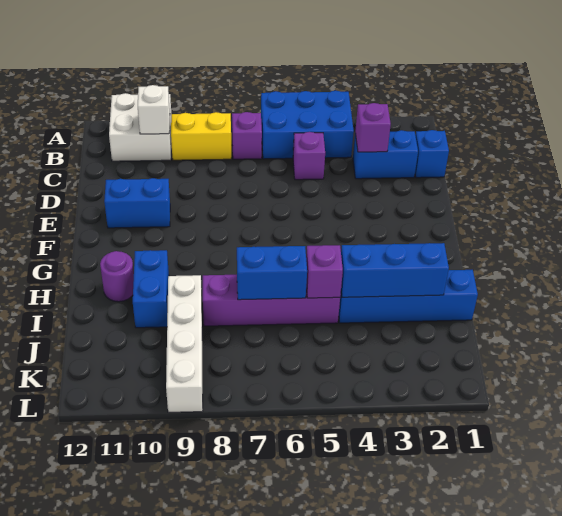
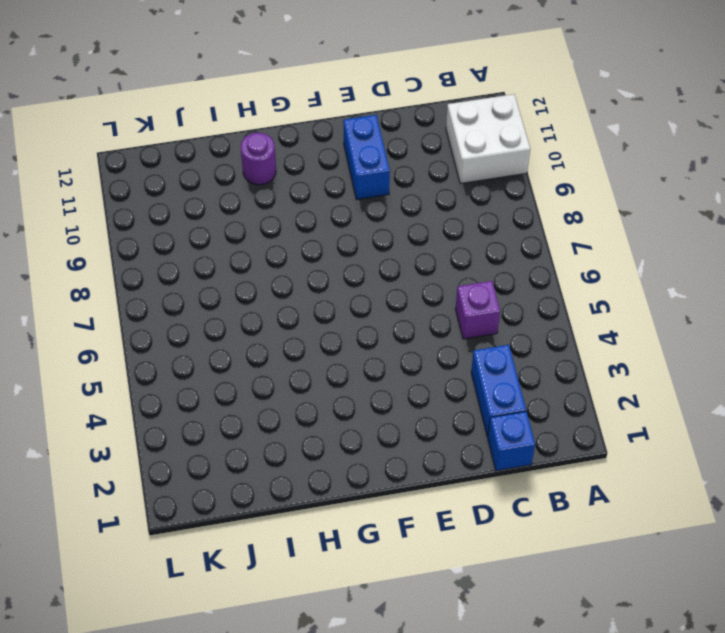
none -> blue 2x3 brick [261,91,354,159]
none -> purple 1x1 brick [232,112,262,159]
none -> yellow 1x2 brick [171,112,231,160]

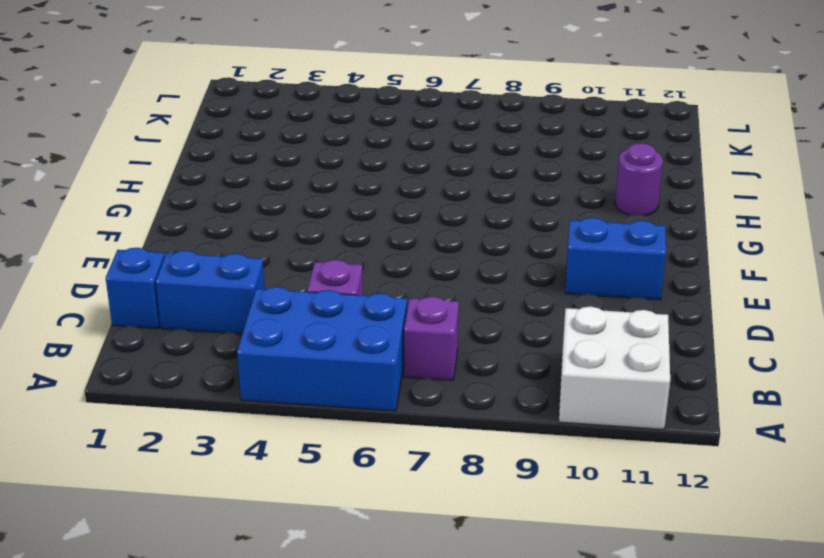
none -> yellow 1x2 brick [171,112,231,160]
none -> blue 1x2 brick [133,250,169,328]
none -> blue 1x4 brick [339,270,478,323]

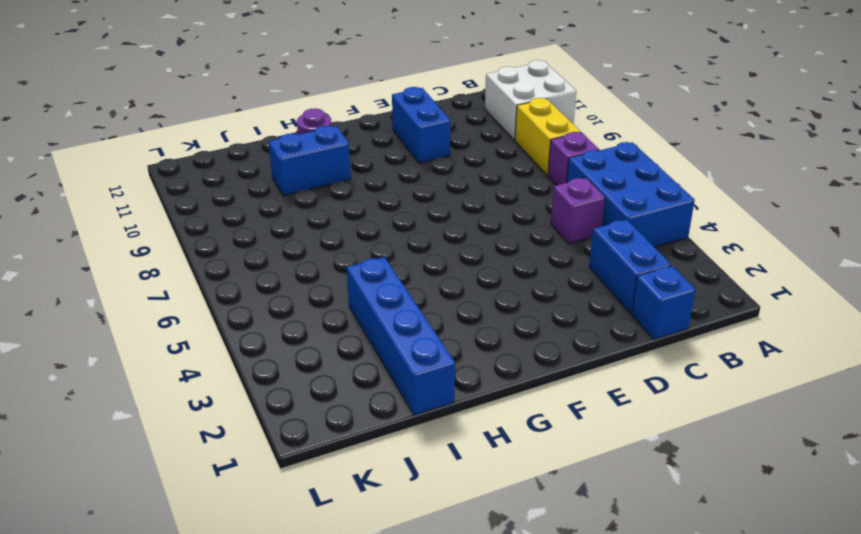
none -> purple 1x4 brick [203,275,340,326]
none -> white 1x4 brick [166,275,203,412]
none -> white 1x1 brick [138,85,170,134]

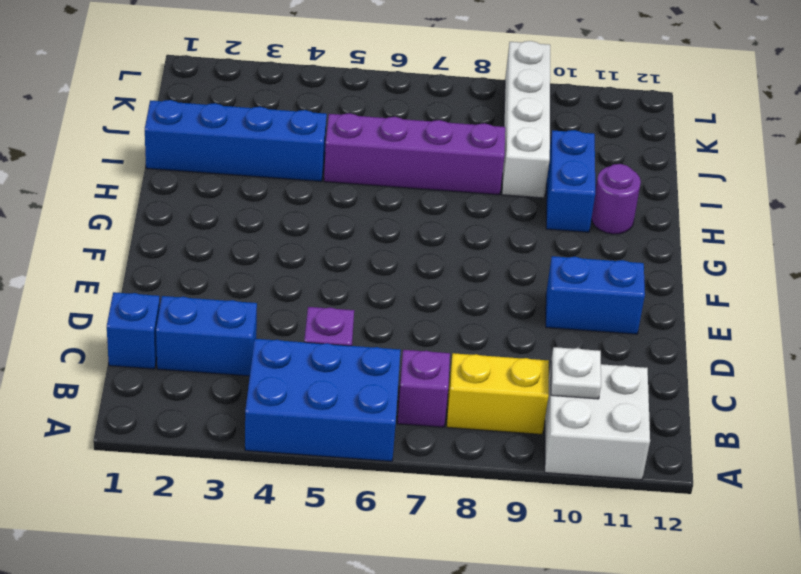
white 1x1 plate [551,347,601,399] -> white 1x1 brick [138,85,170,134]
none -> purple 1x1 brick [355,103,391,152]
none -> blue 1x3 brick [341,243,449,297]
none -> purple 1x1 brick [306,245,343,298]

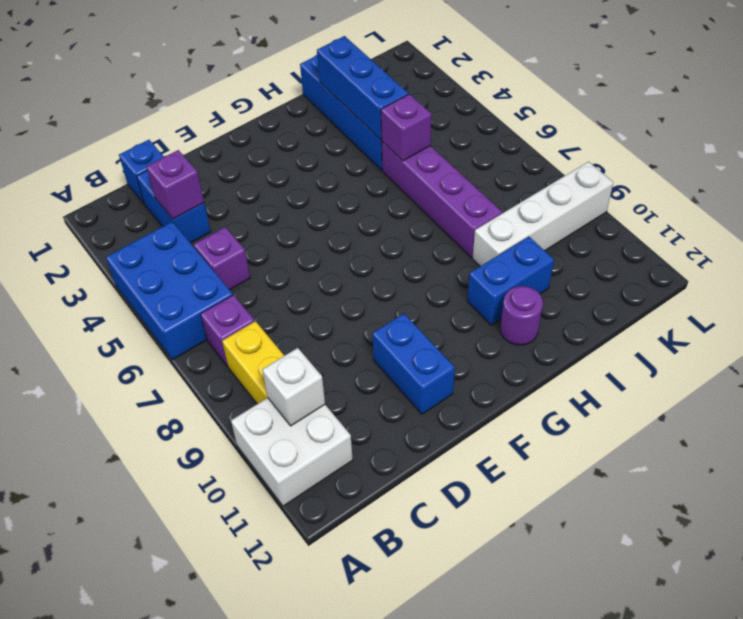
none -> blue 1x2 brick [237,246,307,300]

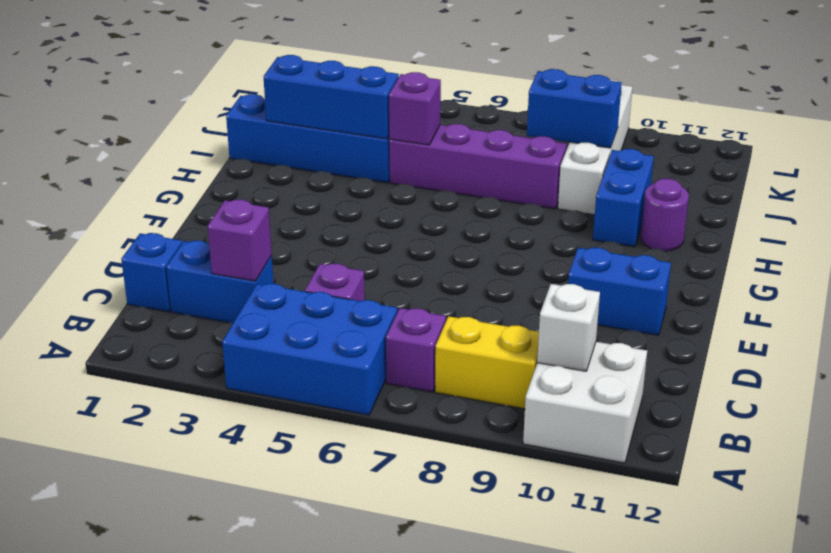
blue 1x2 brick [527,69,622,148] -> blue 1x2 brick moved to [237,246,307,300]

